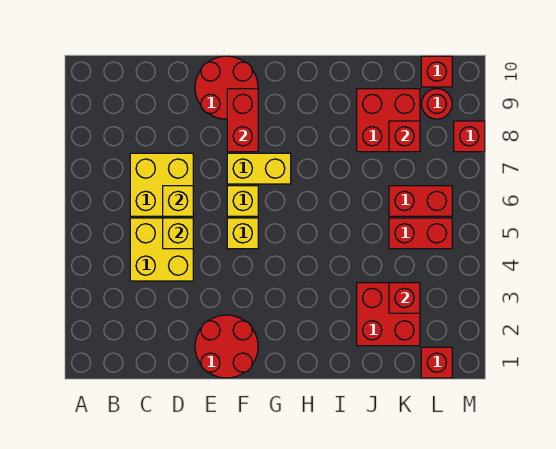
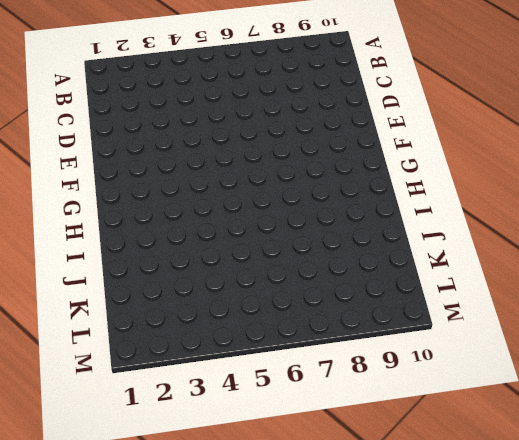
none -> yellow 2x2 brick [130,218,193,281]
none -> yellow 2x2 brick [130,153,193,216]
none -> red 2x2 round brick [195,315,258,378]

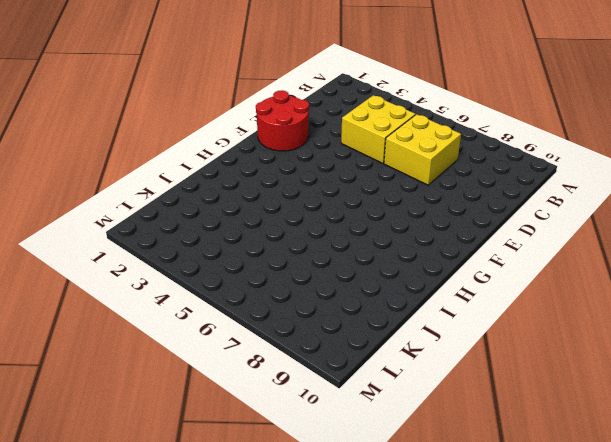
none -> red 2x2 round brick [195,56,258,119]
none -> yellow 1x1 brick [227,218,258,249]
none -> yellow 1x1 brick [227,186,258,216]

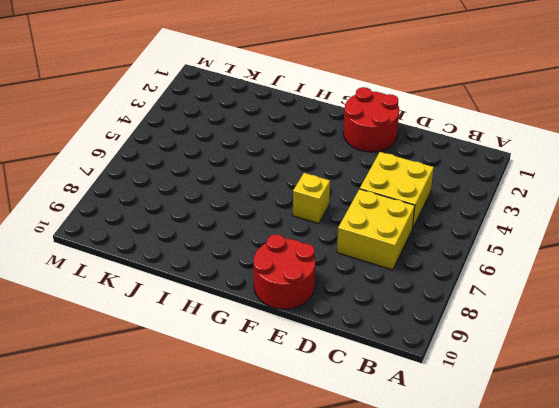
none -> yellow 1x1 brick [227,218,258,249]
none -> yellow 1x2 brick [227,153,291,184]
none -> red 2x2 brick [357,283,420,346]

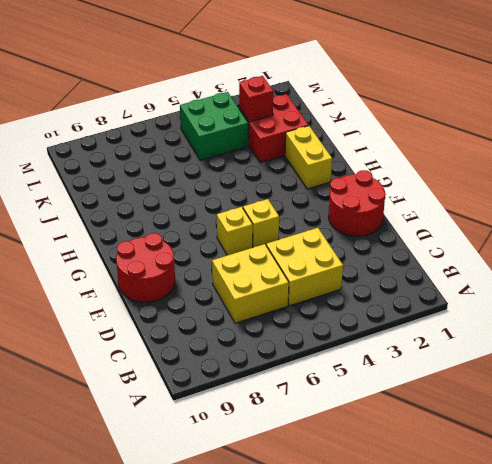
yellow 1x2 brick [285,126,332,189] -> yellow 1x2 brick moved to [227,153,291,184]
green 2x2 brick [180,92,248,160] -> red 1x2 brick [389,218,452,249]
none -> red 2x2 brick [357,89,420,152]
none -> red 1x2 brick [389,186,452,216]
none -> red 1x1 brick [421,347,452,378]

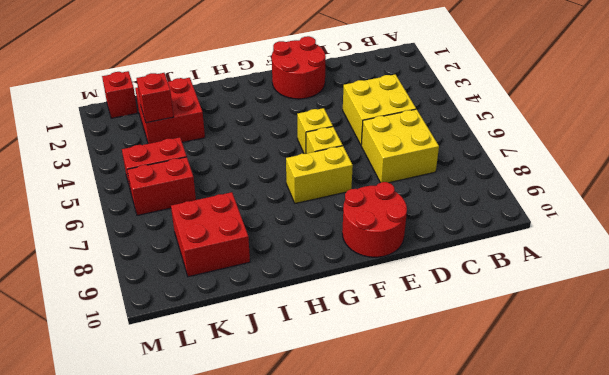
none -> red 1x1 round brick [422,89,452,119]
none -> red 1x1 brick [421,56,452,87]
none -> red 1x1 brick [454,121,485,152]

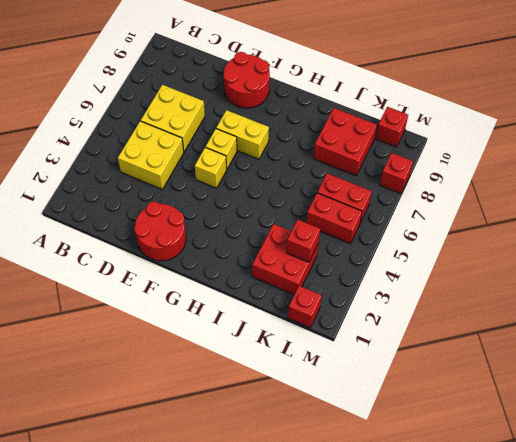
none -> red 1x1 round brick [422,89,452,119]
none -> yellow 1x1 brick [163,218,193,249]
none -> yellow 1x1 brick [163,186,193,216]

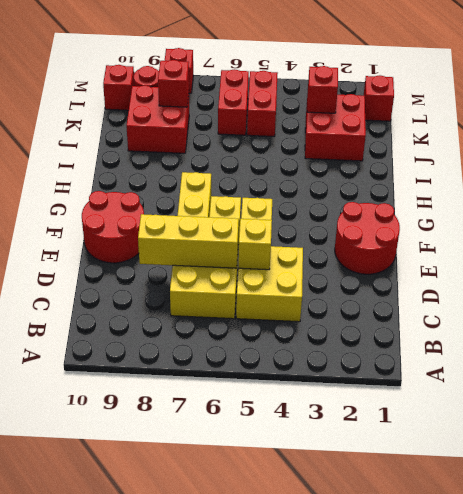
yellow 1x3 brick [138,214,239,268] -> yellow 1x1 brick [163,186,193,216]
none -> red 1x2 brick [227,89,258,152]

